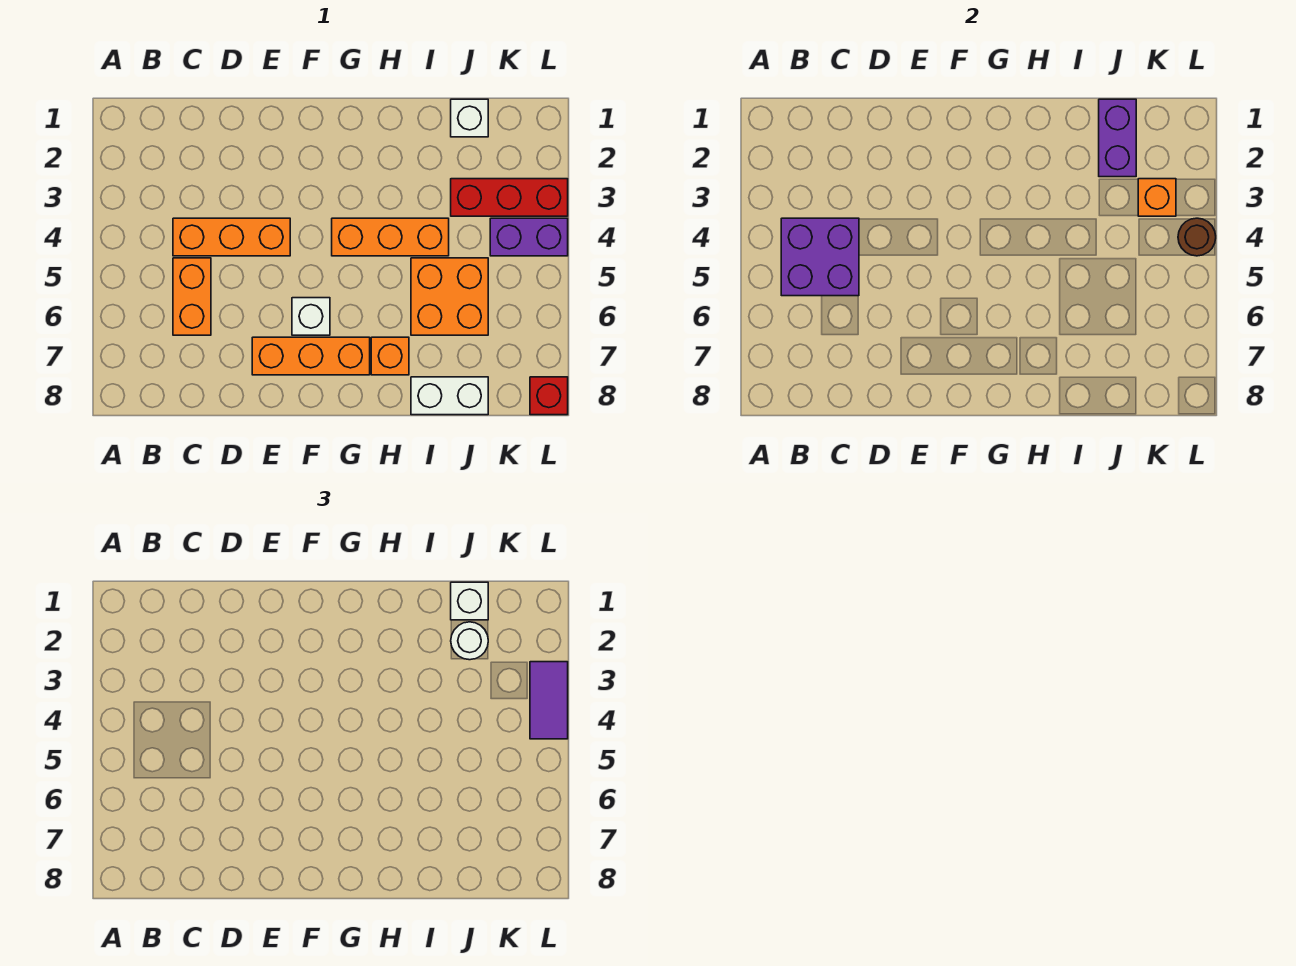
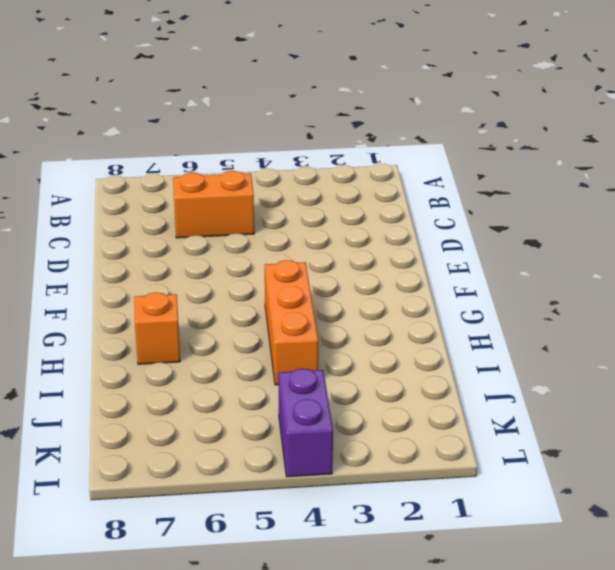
none -> orange 1x3 brick [173,218,290,256]
none -> orange 1x3 brick [252,337,370,375]
none -> white 1x1 brick [292,298,330,335]

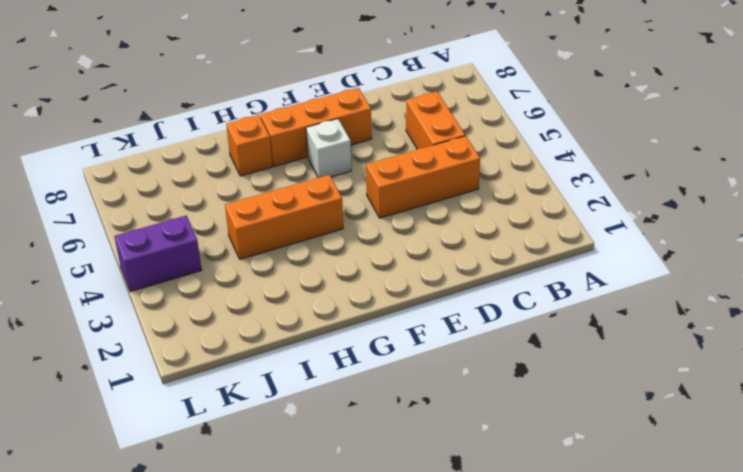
none -> orange 2x2 brick [411,258,488,335]
none -> white 1x2 brick [411,377,488,415]
none -> white 1x1 brick [451,99,488,137]

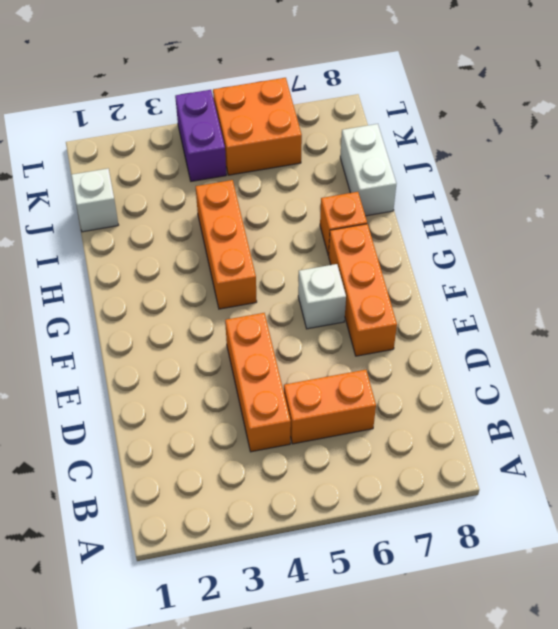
orange 2x2 brick [213,78,302,175] -> orange 2x2 brick moved to [411,258,488,335]
none -> red 1x3 brick [451,179,568,216]
none -> red 1x1 brick [530,377,568,415]
none -> purple 2x2 brick [781,218,859,296]

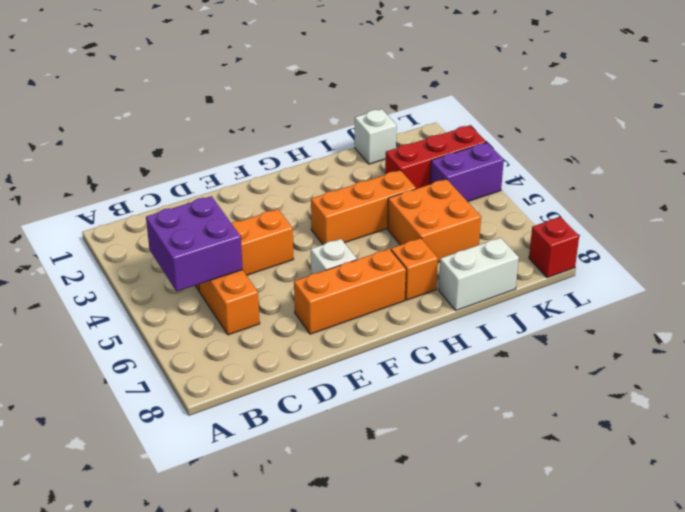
none -> purple 1x2 brick [1099,99,1136,177]
none -> orange 1x1 brick [1138,179,1176,216]
none -> brown 1x1 round brick [1178,218,1216,256]

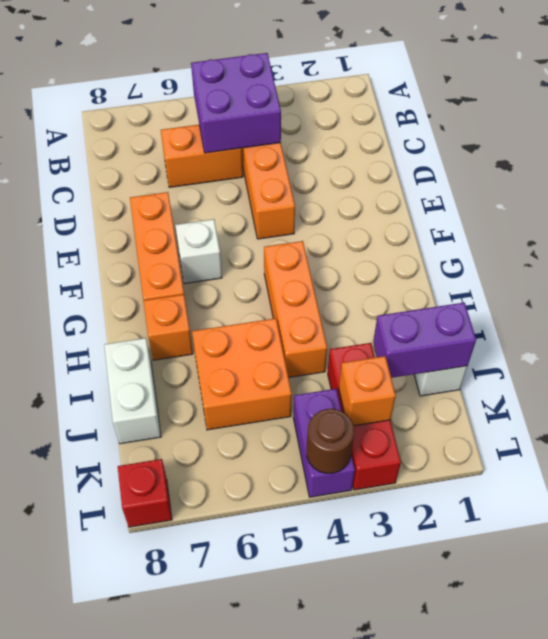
none -> white 1x1 brick [451,582,488,620]
none -> white 1x1 round brick [451,622,488,660]
none -> purple 1x2 tile [530,662,568,739]

